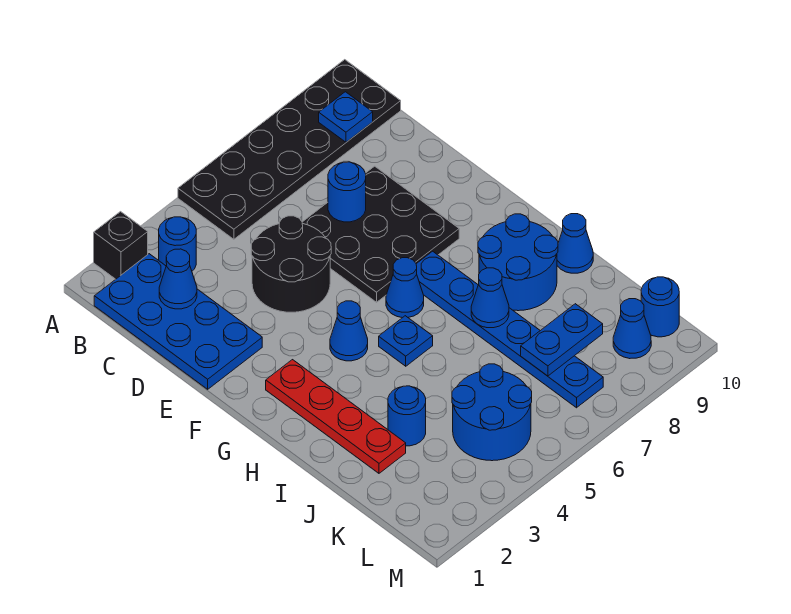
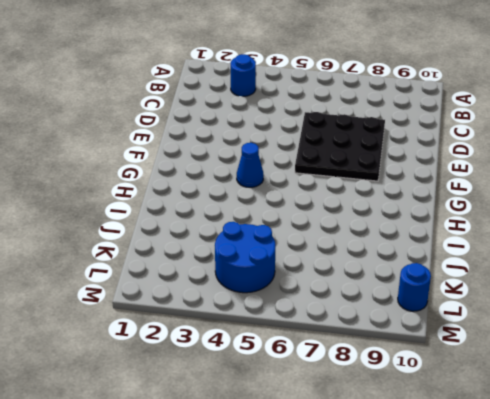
none -> black 1x1 brick [94,212,148,279]
none -> black 2x6 plate [178,60,401,239]
none -> blue 2x4 plate [94,254,262,389]

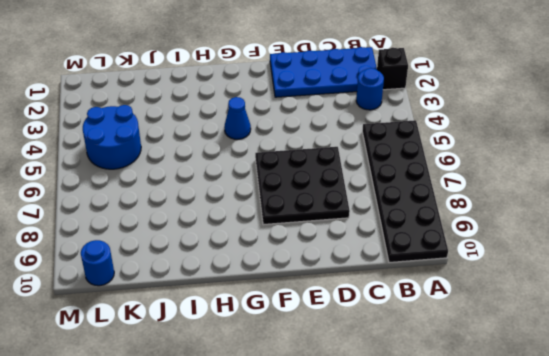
none -> black 2x2 round brick [251,216,331,312]
none -> red 1x4 plate [266,360,406,473]
none -> blue 1x1 cone [386,258,424,318]

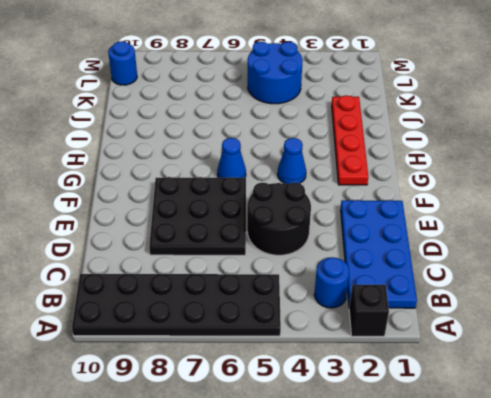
none -> blue 1x6 plate [416,251,603,408]
none -> blue 1x1 plate [379,316,433,366]
none -> blue 2x2 round brick [478,214,558,311]

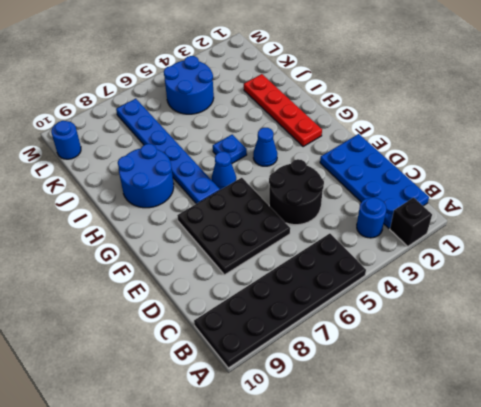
none -> blue 1x1 cone [557,214,593,273]
none -> blue 1x1 round brick [388,386,426,446]
none -> blue 1x1 cone [613,299,651,359]

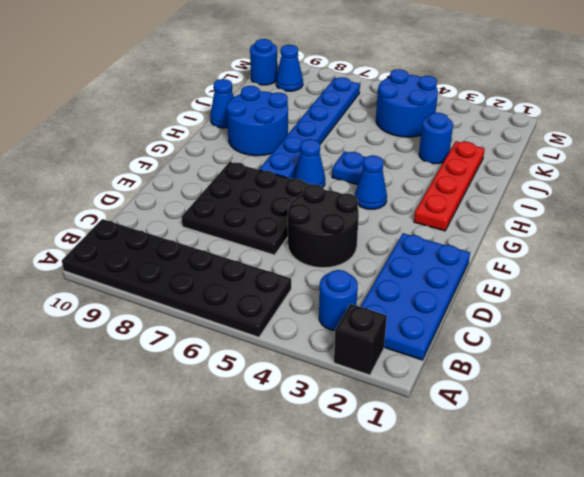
none -> blue 1x1 plate [319,92,373,142]
none -> blue 1x1 cone [159,249,197,309]
none -> blue 1x1 round brick [328,162,366,222]

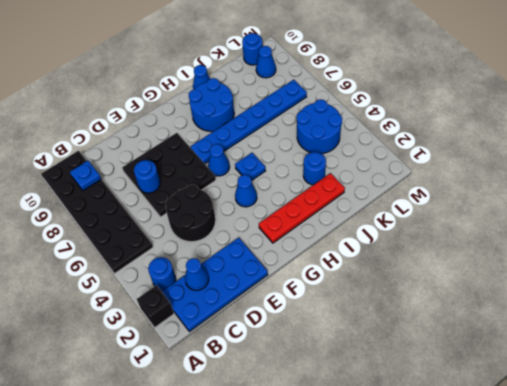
none -> blue 1x1 cone [471,268,509,328]
none -> blue 1x2 plate [521,304,603,376]

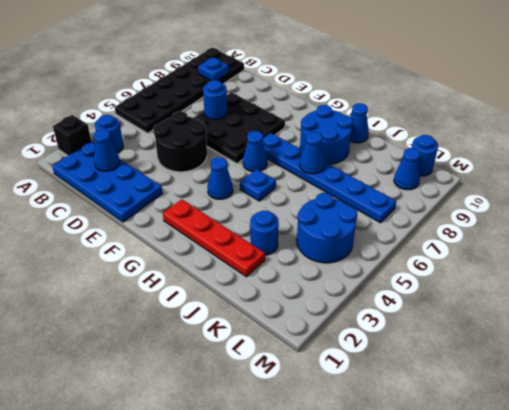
none -> blue 1x2 plate [521,304,603,376]

